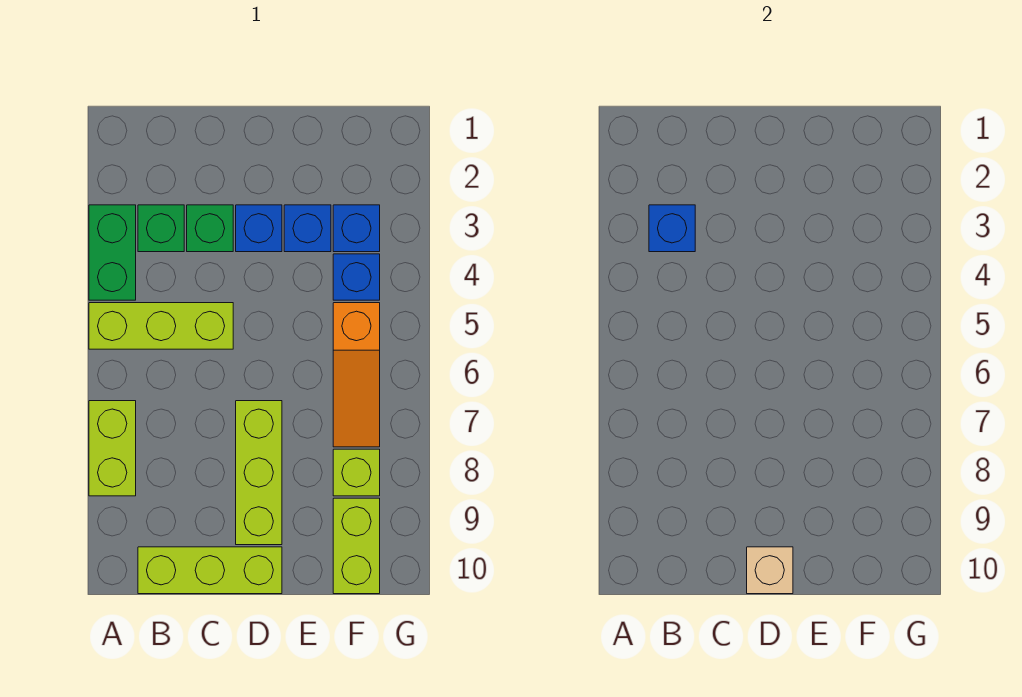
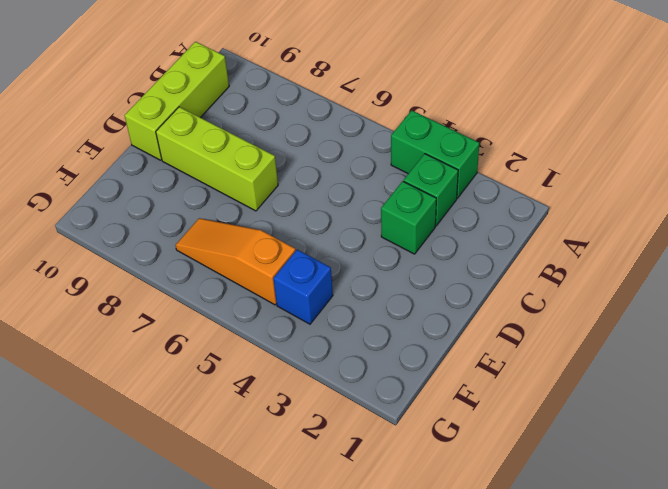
none -> lime 1x3 brick [89,303,233,349]
none -> lime 1x2 brick [89,401,136,496]
none -> blue 1x1 brick [236,205,282,252]

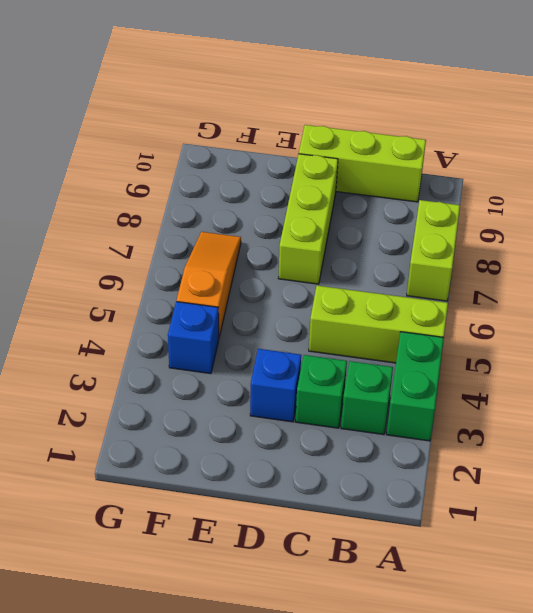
none -> blue 1x1 brick [284,205,331,252]
none -> blue 1x1 brick [333,205,380,252]
none -> lime 1x1 brick [333,449,380,496]

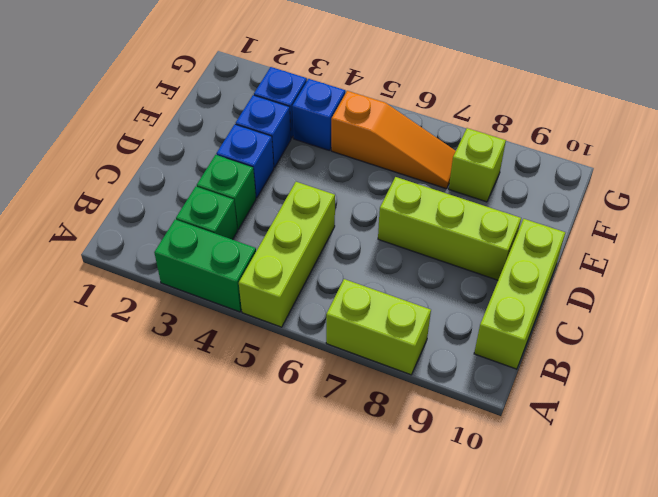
none -> lime 1x2 brick [333,498,380,594]
none -> blue 1x1 brick [649,205,695,252]
none -> tan 1x1 brick [747,547,793,594]

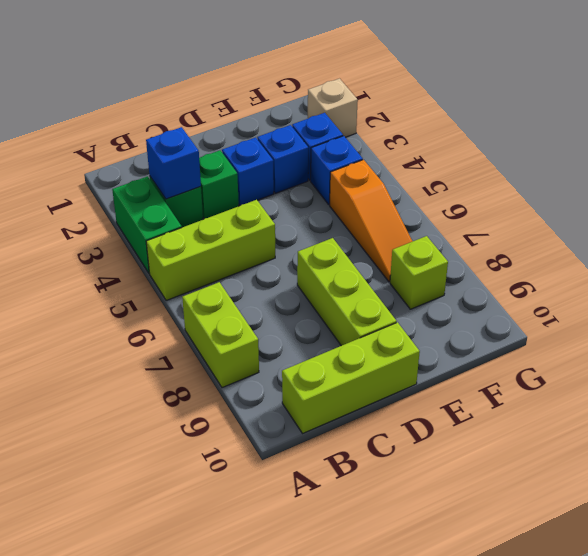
tan 1x1 brick [308,79,358,137] -> tan 1x1 brick moved to [747,547,793,594]
none -> lime 1x2 brick [333,498,380,594]

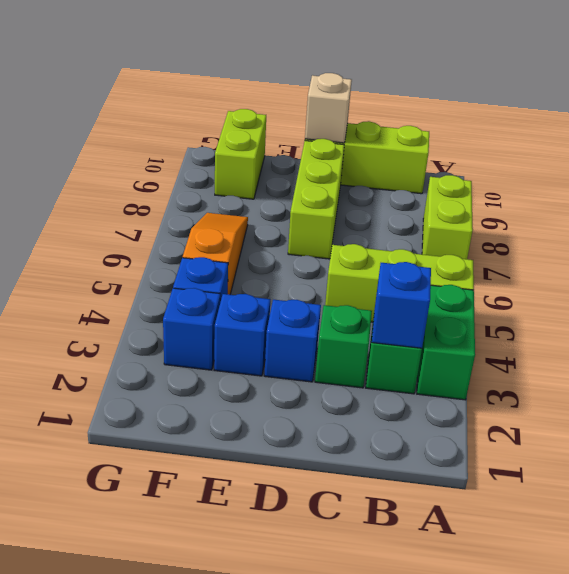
none -> lime 1x1 brick [333,449,380,496]

